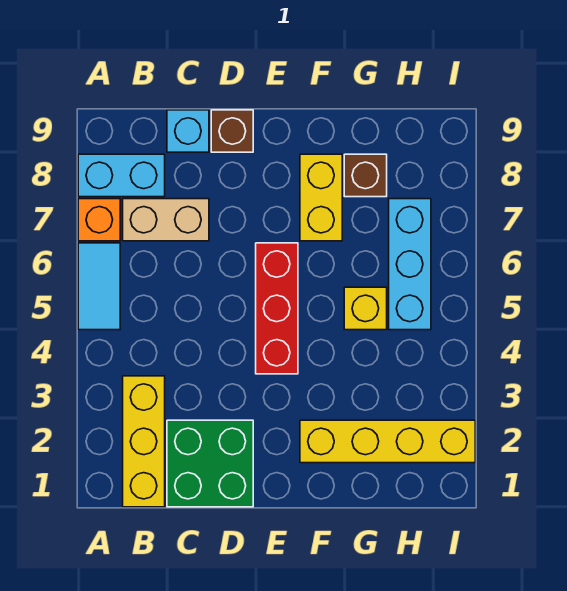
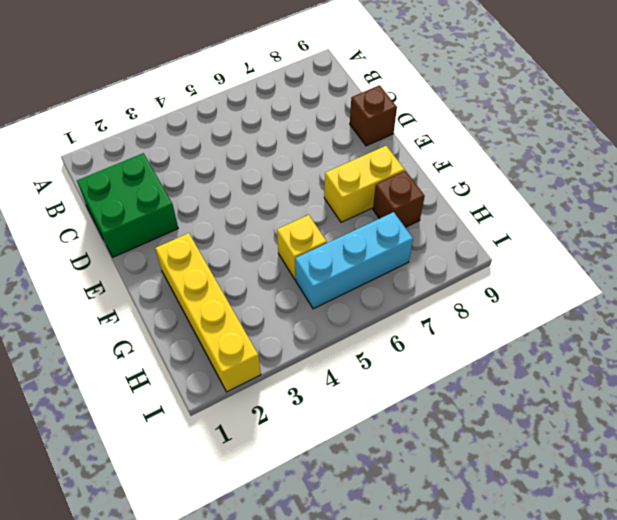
none -> cyan 1x2 tile [78,243,120,330]
none -> orange 1x1 brick [78,199,120,241]
none -> cyan 1x2 brick [78,154,165,197]

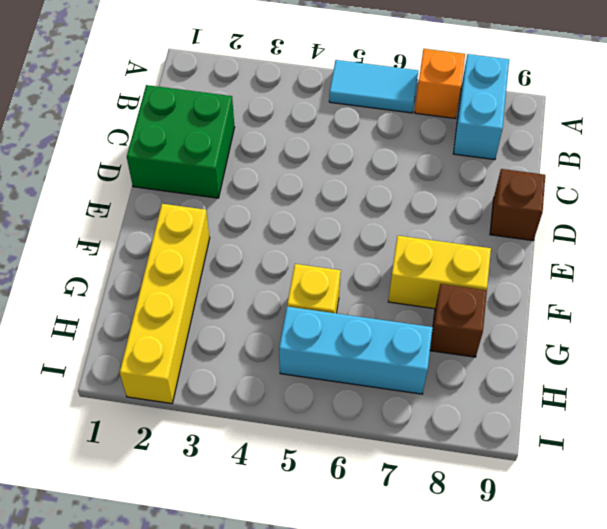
none -> yellow 1x3 brick [123,376,165,507]
none -> tan 1x2 brick [123,199,209,241]
none -> cyan 1x1 brick [167,110,209,152]

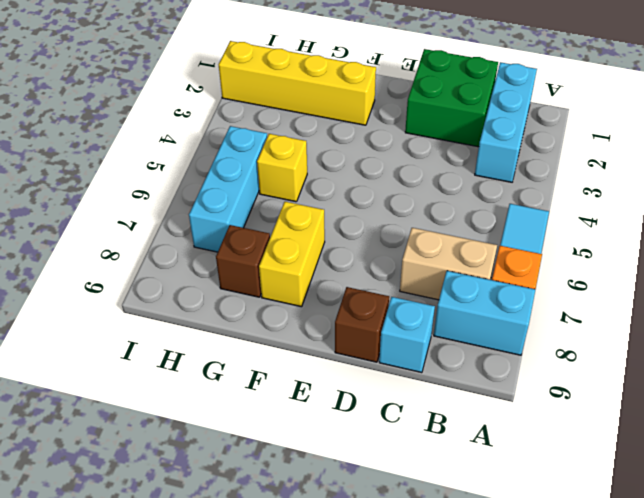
cyan 1x3 brick [475,62,537,182] -> yellow 1x3 brick [123,376,165,507]
none -> red 1x3 brick [256,243,298,374]

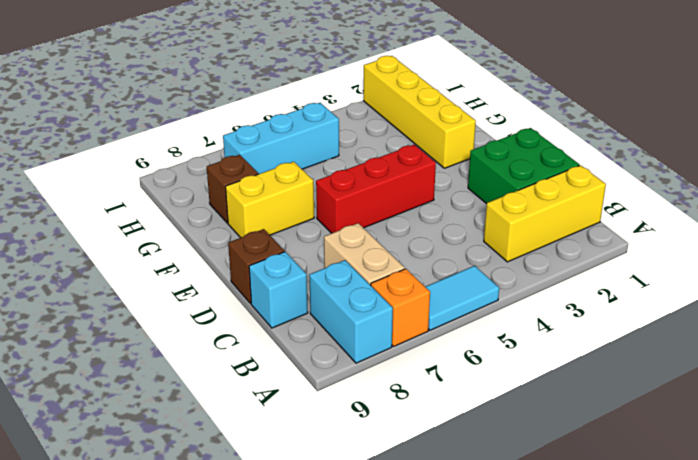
none -> yellow 1x1 brick [344,287,387,330]

